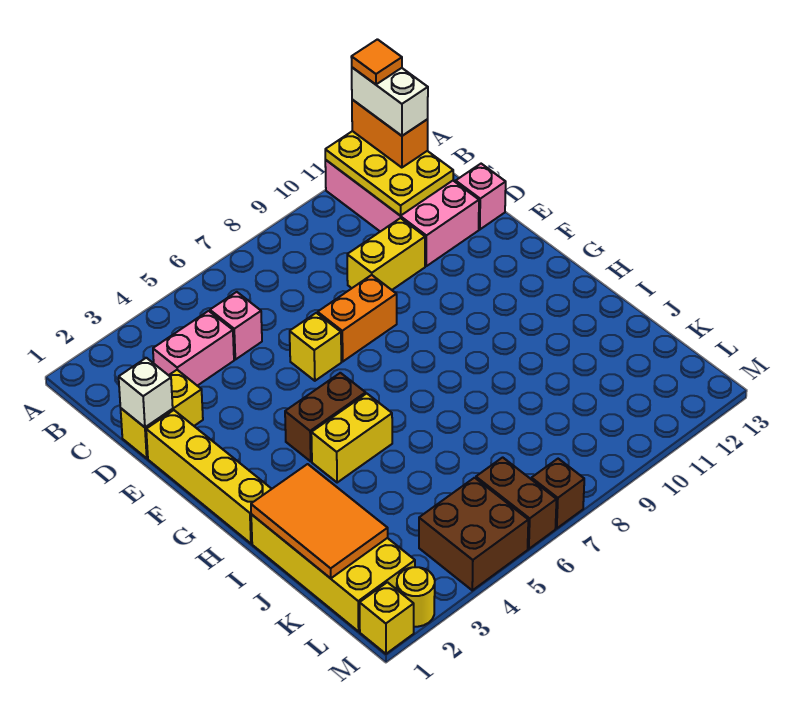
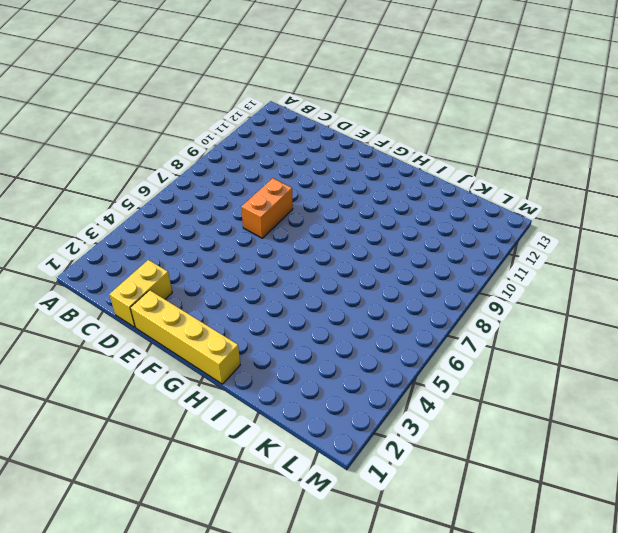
none -> pink 2x4 brick [325,160,479,266]
none -> pink 1x2 brick [153,311,234,386]
none -> pink 1x1 brick [210,292,262,360]

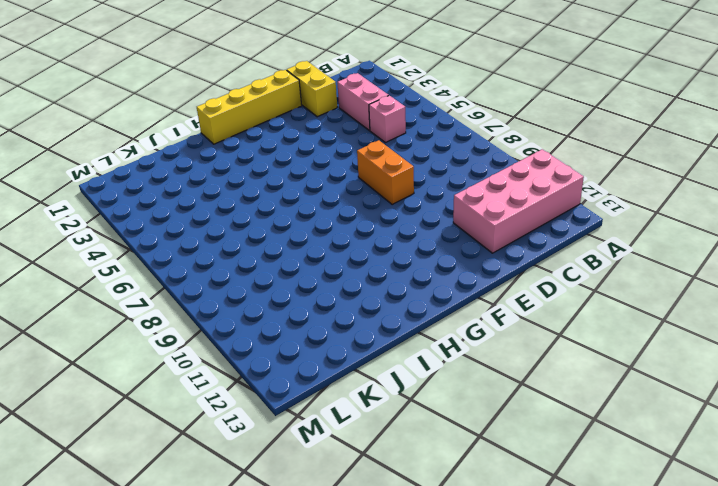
none -> yellow 1x2 brick [347,218,425,290]
none -> pink 1x1 brick [456,164,506,229]
none -> yellow 1x1 brick [290,313,341,381]

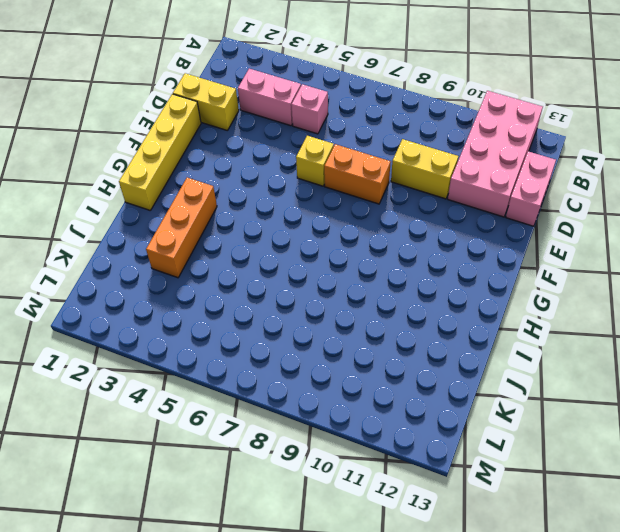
pink 1x2 brick [506,151,556,226] -> pink 1x1 brick [456,164,506,229]
orange 1x3 brick [146,178,217,278] -> none
none -> brown 1x2 brick [285,373,366,461]
none -> yellow 1x2 brick [311,394,392,483]
none -> yellow 2x4 brick [251,514,415,631]

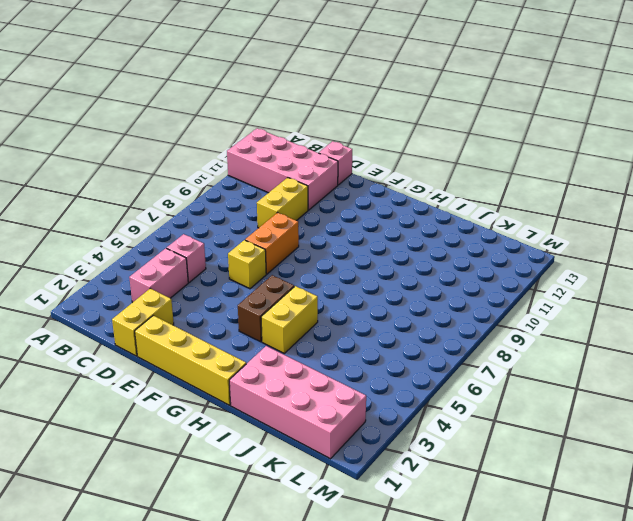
pink 2x4 brick [229,346,366,459] -> yellow 2x4 brick [251,514,415,631]
none -> brown 2x2 brick [419,478,528,590]
none -> brown 1x2 brick [476,457,557,549]
none -> yellow 1x1 brick [360,582,414,654]

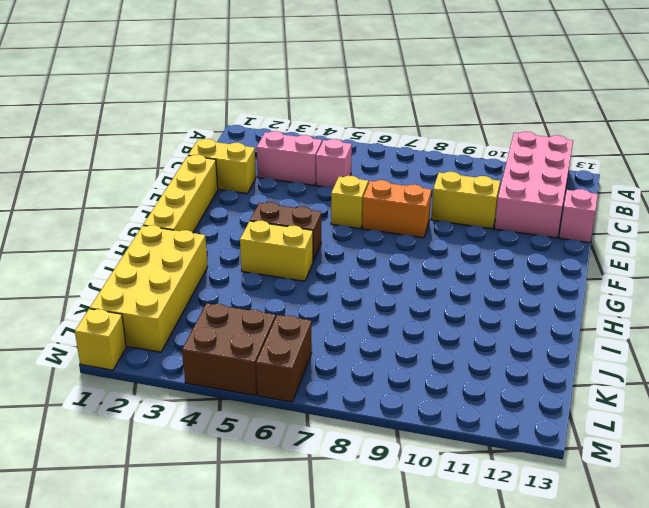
none -> yellow 1x1 round brick [397,567,435,627]
none -> brown 1x1 brick [531,459,584,528]
none -> yellow 2x3 plate [325,131,453,216]

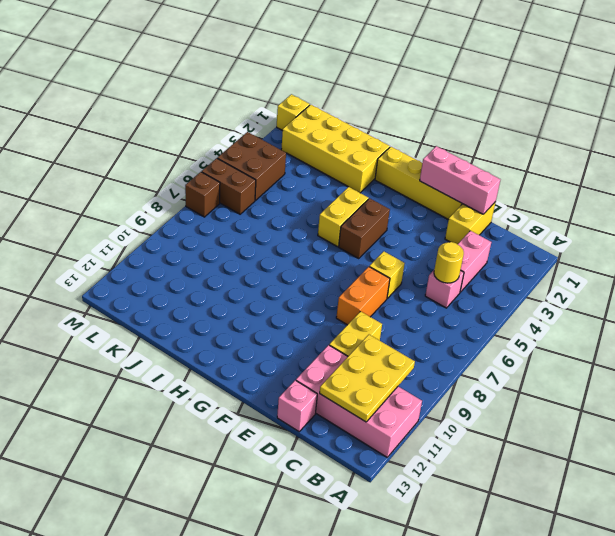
yellow 2x3 plate [320,335,415,422] -> yellow 2x3 plate turned to [325,131,453,216]
yellow 1x1 round brick [434,242,464,283] -> yellow 1x1 round brick moved to [397,567,435,627]
pink 1x3 brick [420,146,500,214] -> white 1x1 brick [119,358,173,427]
none -> orange 2x3 tile [251,464,388,578]
none -> orange 1x2 brick [352,100,428,168]
none -> white 1x2 brick [352,68,428,136]

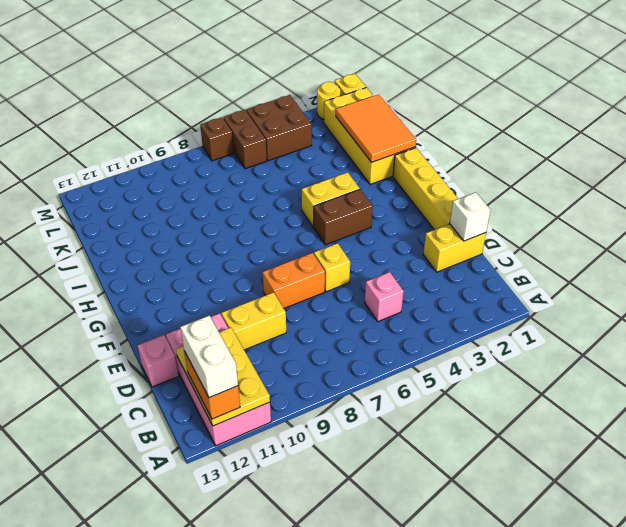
none -> pink 1x2 brick [153,311,234,386]
none -> orange 1x1 tile [351,39,402,84]

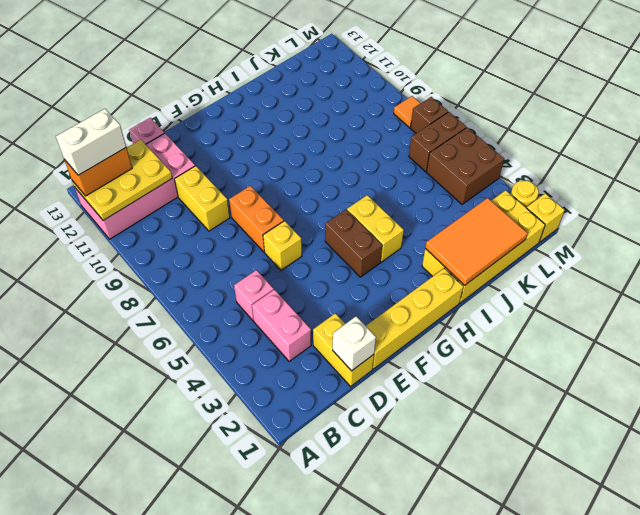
orange 1x1 tile [394,96,421,128] -> orange 1x1 tile moved to [351,39,402,84]

